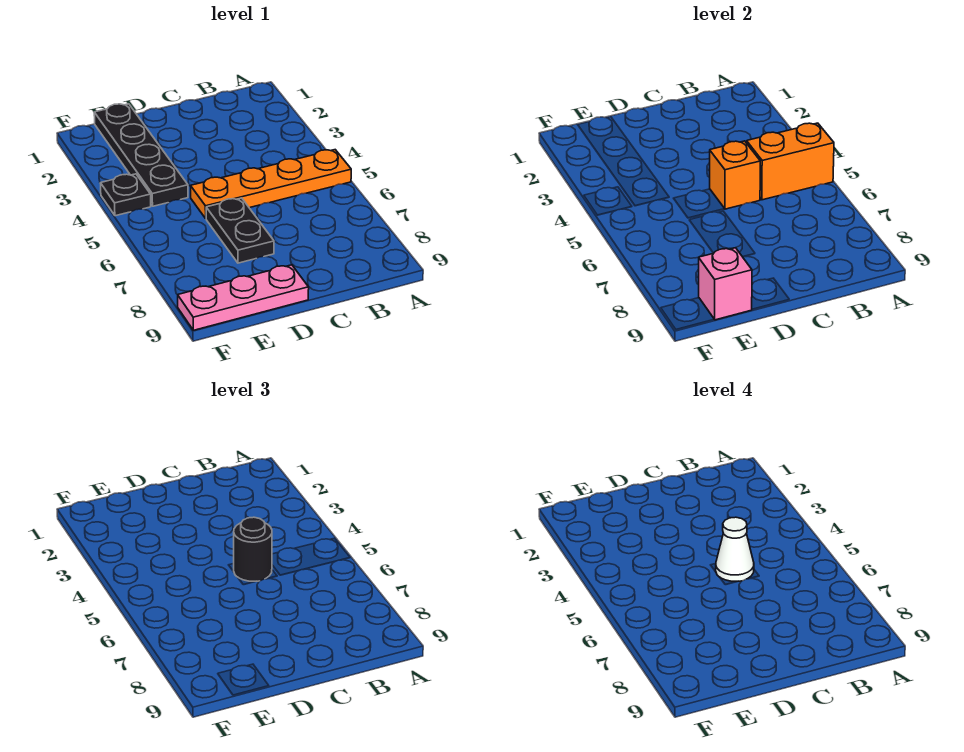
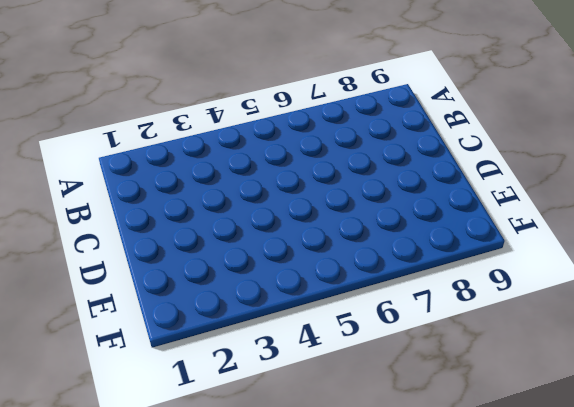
none -> orange 1x4 plate [191,150,351,218]
none -> black 1x2 plate [206,198,274,263]

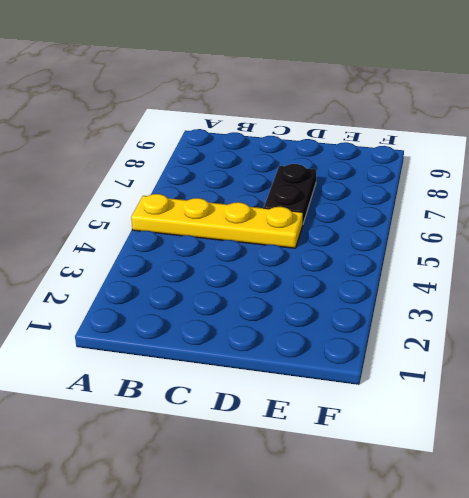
yellow 1x4 plate [131,194,303,248] -> orange 1x4 plate [191,150,351,218]
none -> pink 1x3 plate [178,265,309,330]
none -> black 1x4 plate [94,104,188,206]

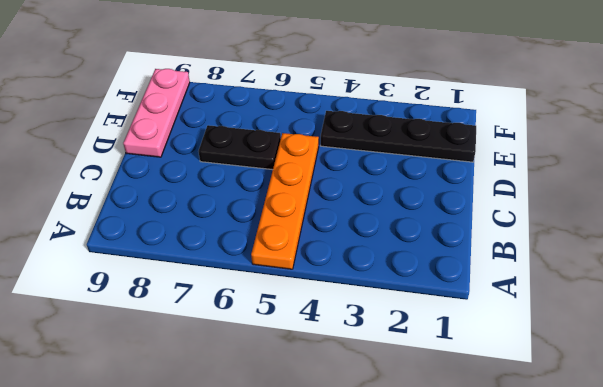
none -> black 1x1 plate [100,174,151,216]
none -> orange 1x2 brick [747,123,834,200]

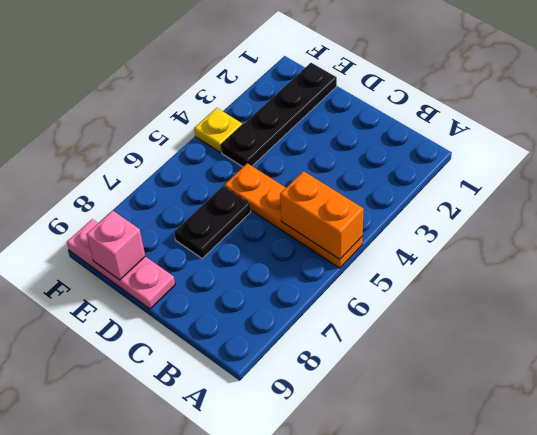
yellow 1x1 plate [194,108,242,153] -> black 1x1 plate [100,174,151,216]
none -> orange 1x1 brick [710,141,760,209]
none -> black 1x1 round brick [234,517,272,581]

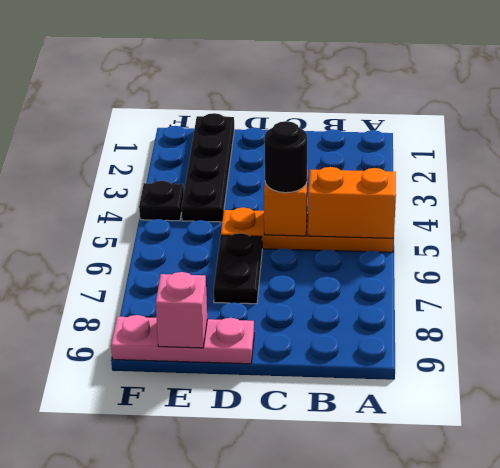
none -> white 1x1 cone [716,517,754,581]

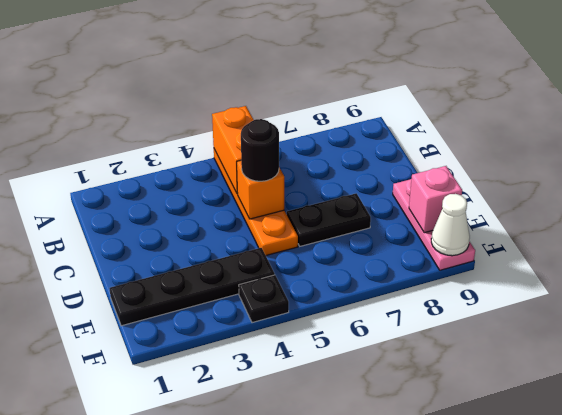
white 1x1 cone [431,194,470,256] -> white 1x1 cone moved to [716,517,754,581]

